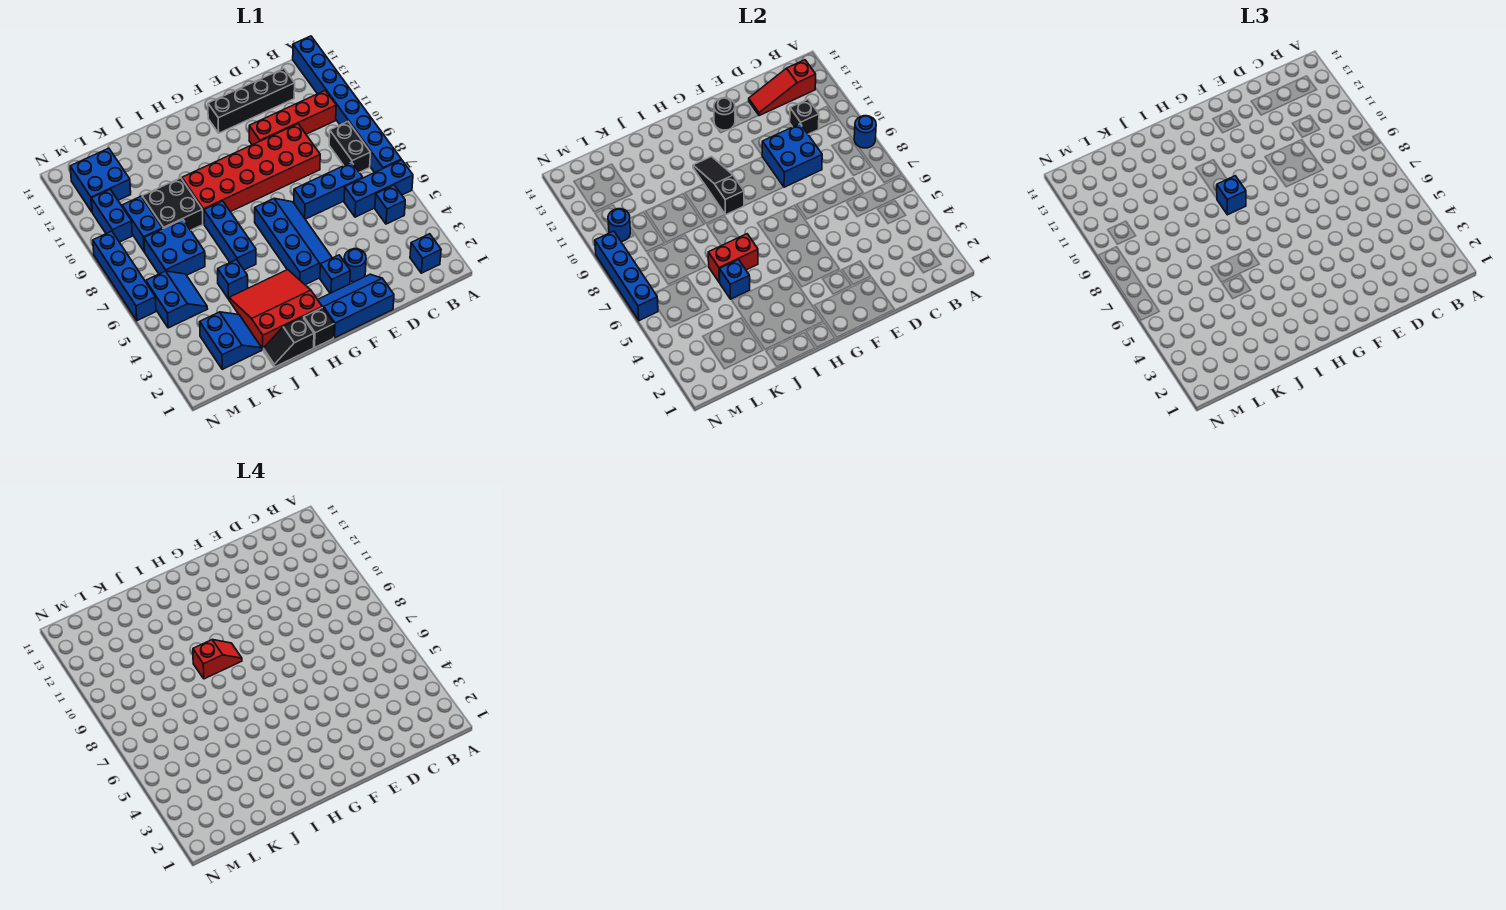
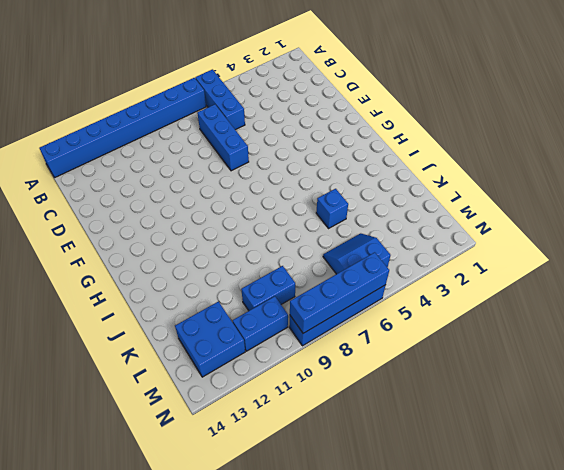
none -> blue 1x1 brick [410,234,441,273]
none -> blue 1x1 brick [375,185,405,224]
none -> black 1x2 brick [329,122,370,172]
none -> red 1x4 brick [249,90,336,145]

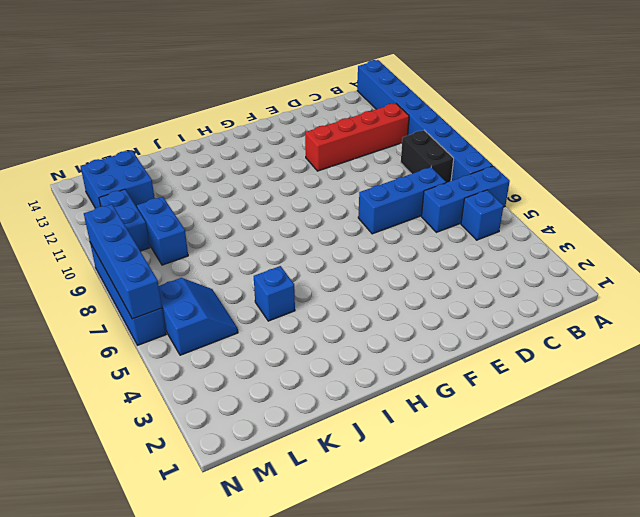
none -> blue 1x1 brick [410,234,441,273]
none -> black 1x4 brick [208,69,295,133]
none -> red 2x6 brick [182,124,320,224]
none -> blue 2x3 slope [318,274,394,338]

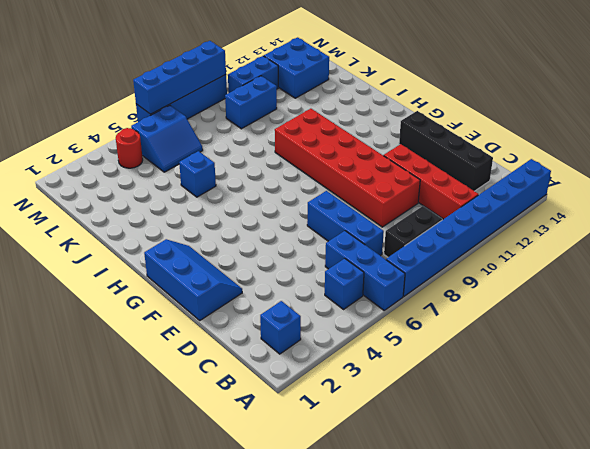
red 1x1 round brick [116,128,143,168] -> none
none -> blue 1x1 round brick [344,249,366,282]
none -> blue 1x1 brick [320,255,350,293]
none -> blue 2x4 slope [255,198,332,285]
none -> black 1x1 brick [304,307,334,347]

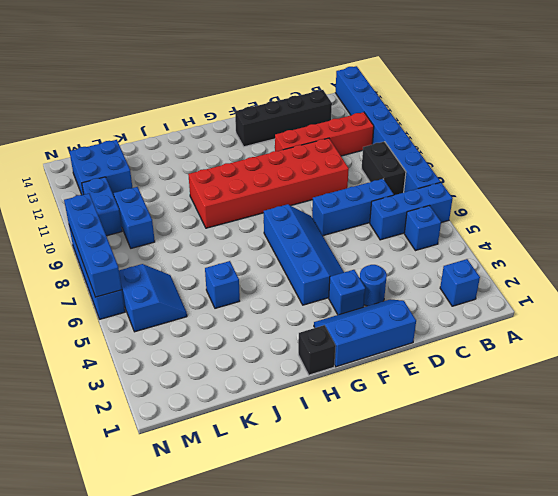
none -> red 3x3 slope [229,270,322,350]
none -> black 1x2 slope [263,317,314,367]
none -> blue 1x3 brick [204,201,256,270]
none -> black 2x2 brick [142,178,203,230]

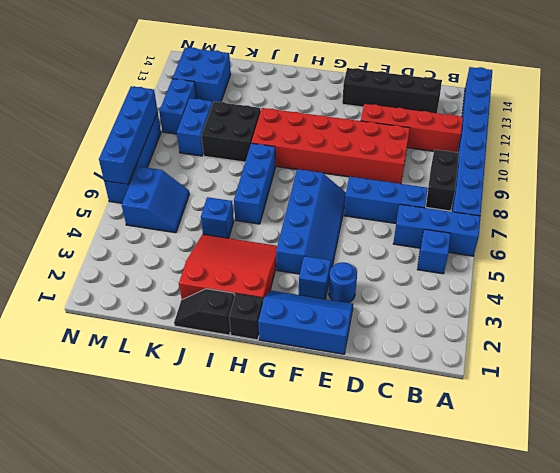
none -> blue 1x1 brick [410,234,441,273]
none -> blue 2x2 slope [200,312,262,369]
none -> blue 2x2 brick [144,220,205,275]
none -> blue 1x1 round brick [854,116,876,148]

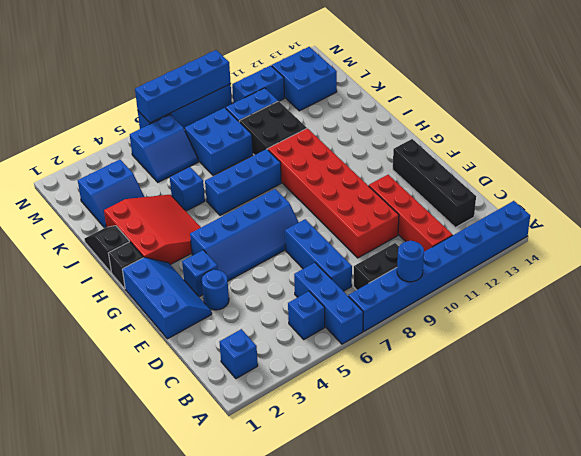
none -> red 1x3 slope [749,60,816,116]
none -> black 1x1 brick [790,99,819,134]
none -> blue 2x2 brick [762,124,822,187]
none -> black 1x1 round brick [714,98,735,130]

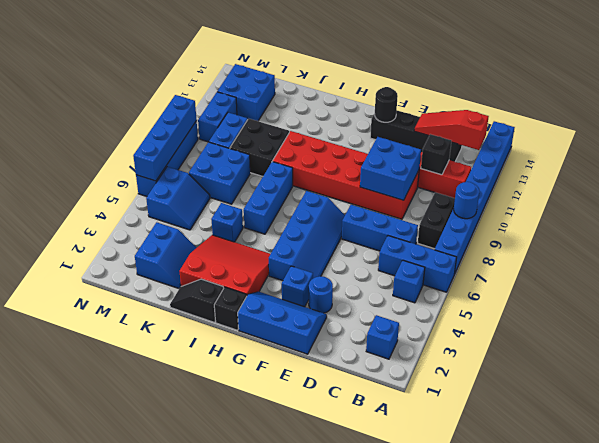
none -> black 1x3 slope [693,157,744,215]
none -> red 1x2 brick [708,234,758,282]
none -> blue 1x1 brick [719,260,750,299]
none -> blue 1x1 round brick [608,209,630,241]

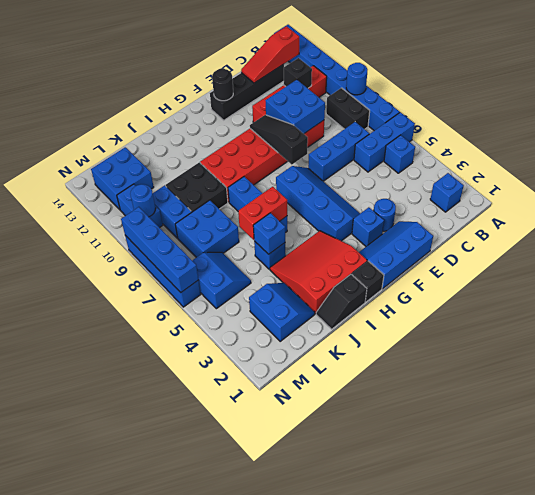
black 1x3 slope [250,115,308,164] -> black 1x3 slope moved to [693,157,744,215]
none -> blue 1x1 brick [1217,176,1246,215]
none -> red 1x2 slope [193,640,242,679]

